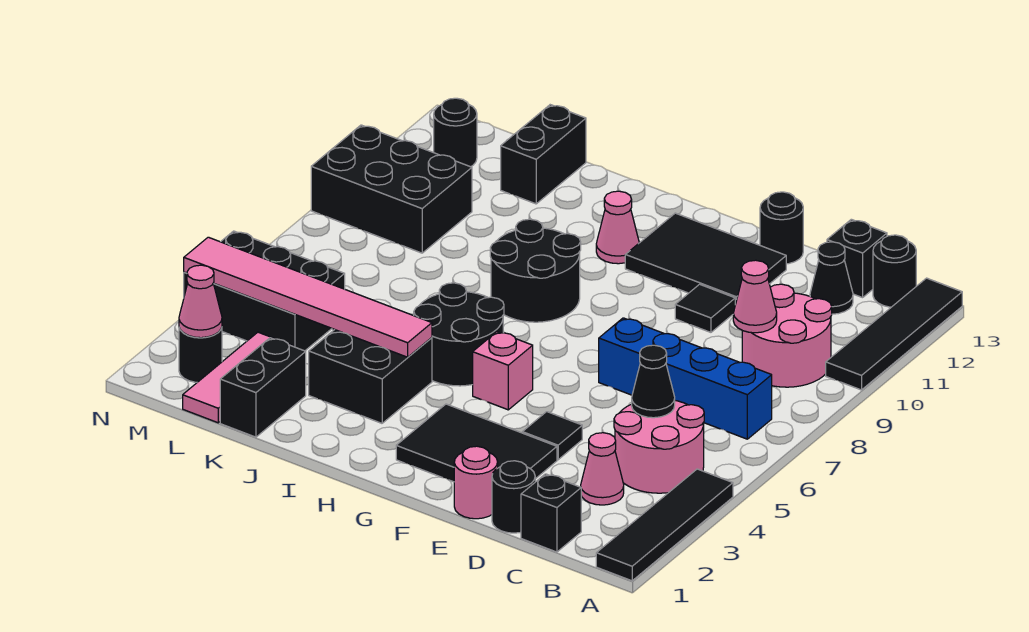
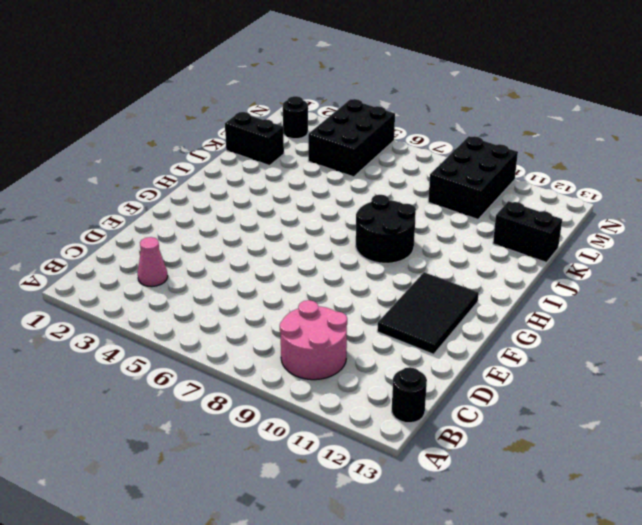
none -> black 1x4 tile [596,469,733,581]
none -> black 1x4 tile [826,278,962,390]
none -> pink 2x2 round brick [614,401,704,493]
none -> blue 1x4 brick [599,318,772,439]

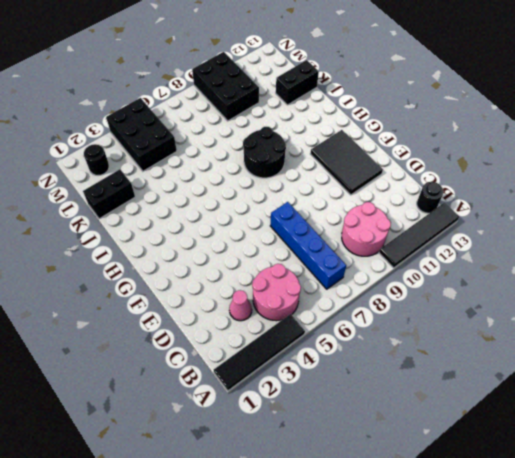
none -> black 1x1 brick [521,474,581,552]
none -> black 1x1 cone [810,242,853,314]
none -> black 1x1 brick [827,219,887,298]
none -> black 1x1 round brick [492,461,535,533]

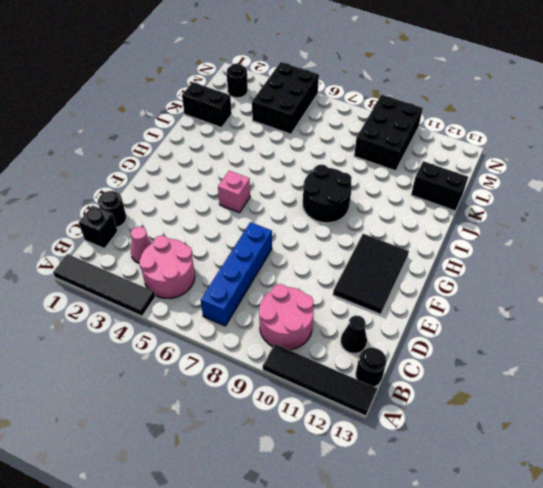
none -> black 1x1 brick [827,219,887,298]
none -> pink 1x1 round brick [454,446,498,519]
none -> black 2x3 tile [396,404,557,482]
none -> black 1x1 tile [522,412,582,460]

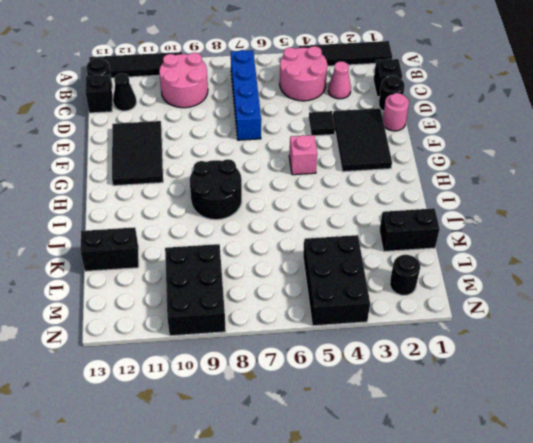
none -> black 1x1 tile [675,284,735,332]
none -> black 1x1 round brick [760,192,803,264]
none -> black 2x2 round brick [414,283,504,386]
none -> pink 1x1 cone [596,191,639,264]

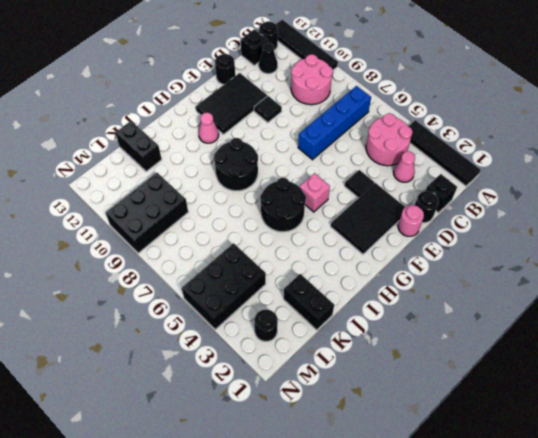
none -> black 2x2 brick [309,330,432,423]
none -> pink 1x3 tile [183,332,294,423]
none -> black 1x1 round brick [434,98,477,167]
none -> black 1x1 cone [632,345,675,418]

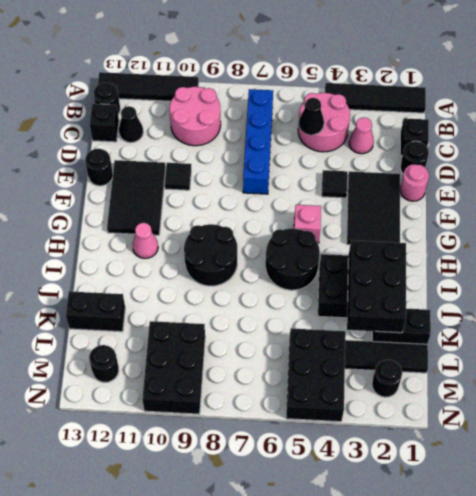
black 2x3 brick [347,240,406,333] -> none
black 1x3 tile [345,340,428,373] -> pink 1x3 tile [183,332,294,423]
none -> pink 1x1 cone [733,260,777,333]
none -> pink 1x6 tile [184,237,432,357]
none -> pink 1x1 cone [179,265,222,338]

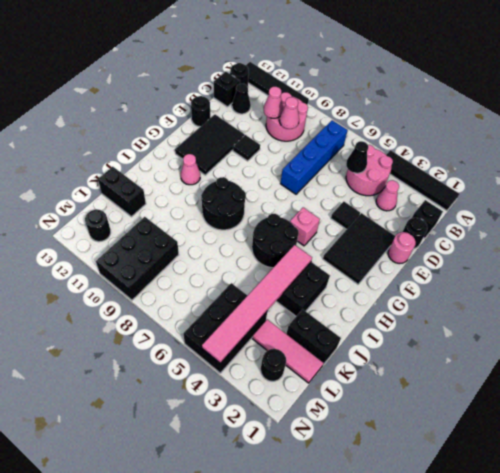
pink 1x1 cone [264,87,283,118] -> pink 1x1 cone moved to [179,265,222,338]

